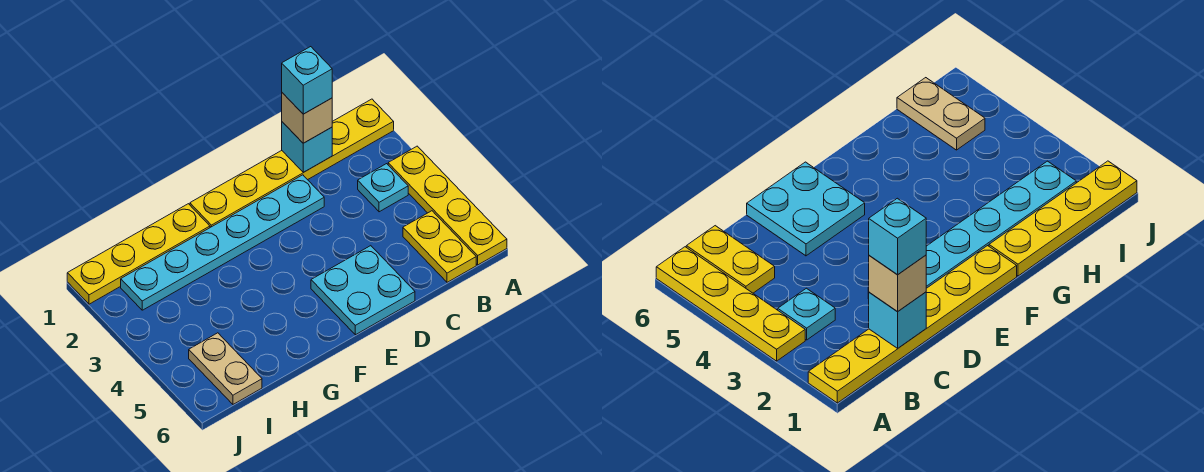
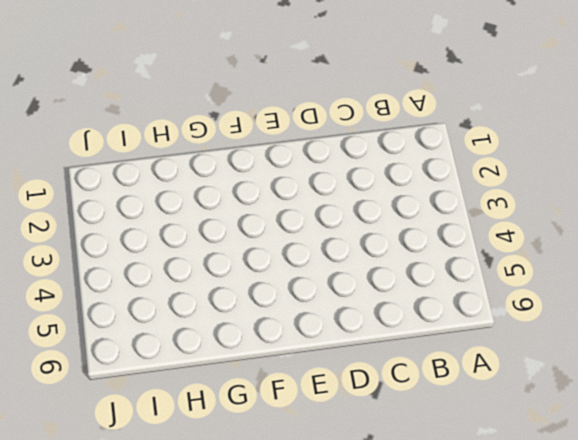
none -> yellow 1x6 plate [190,99,394,227]
none -> yellow 1x4 plate [388,146,507,265]

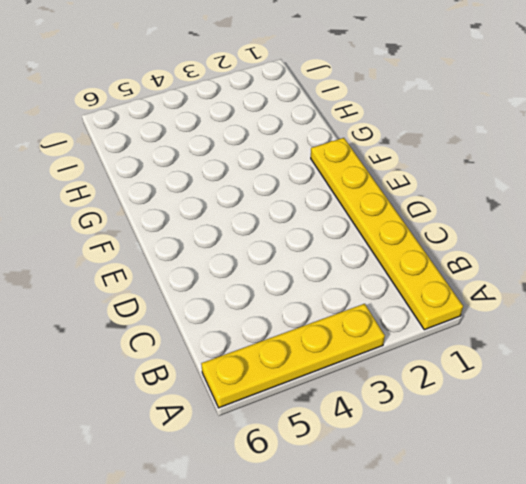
none -> cyan 1x1 plate [358,164,408,212]
none -> yellow 1x2 plate [403,211,476,282]

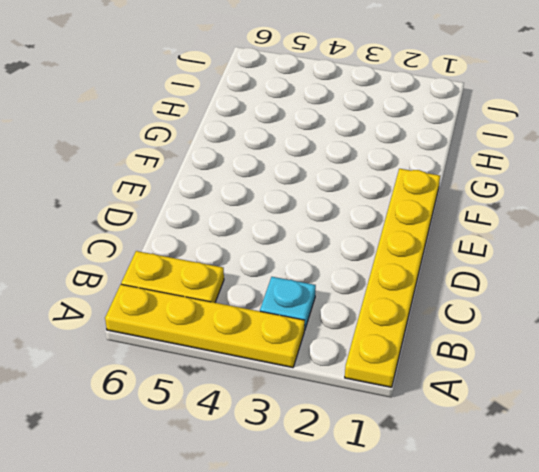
none -> cyan 1x6 plate [121,175,324,310]
none -> cyan 2x2 plate [311,246,415,335]

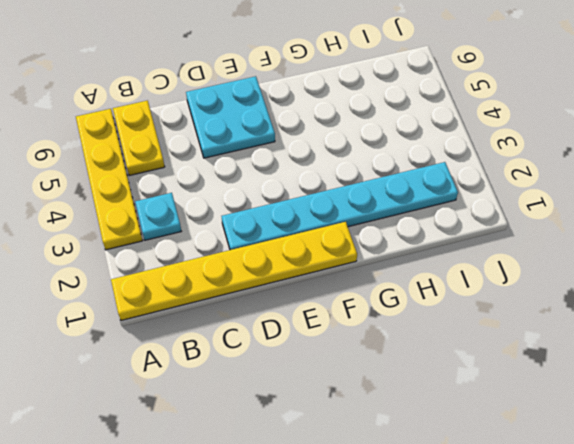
none -> yellow 1x4 plate [67,204,210,304]
none -> tan 1x2 plate [189,333,262,404]

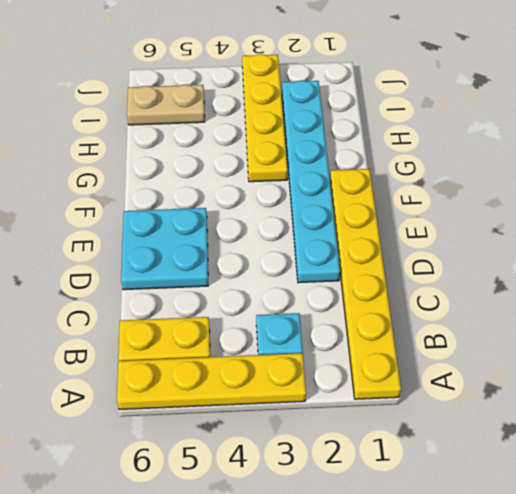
yellow 1x4 plate [242,54,288,182] -> yellow 1x4 plate moved to [67,204,210,304]
none -> cyan 1x1 brick [282,122,332,172]
none -> tan 1x1 brick [282,93,332,143]

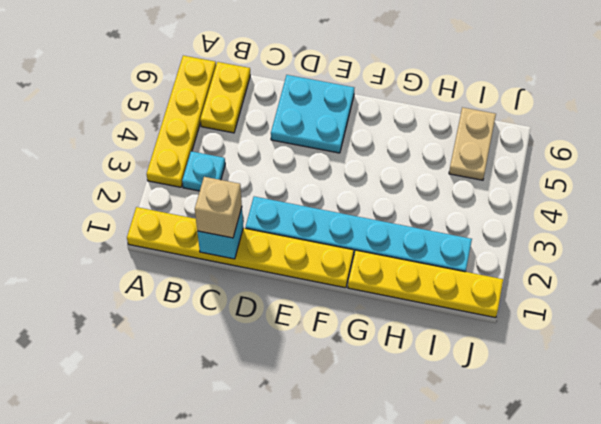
none -> cyan 1x1 brick [282,47,332,114]

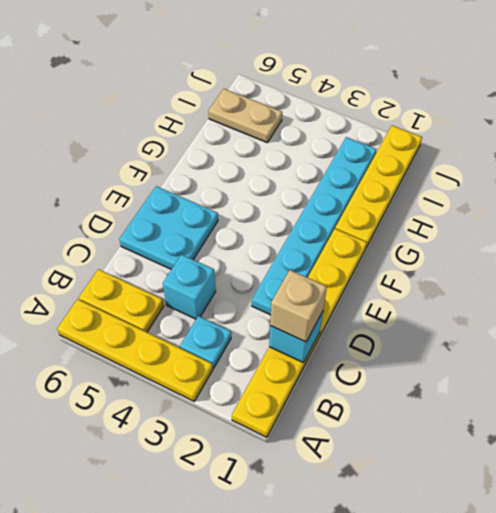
cyan 1x1 brick [163,255,216,319] -> cyan 1x1 brick moved to [282,47,332,114]

